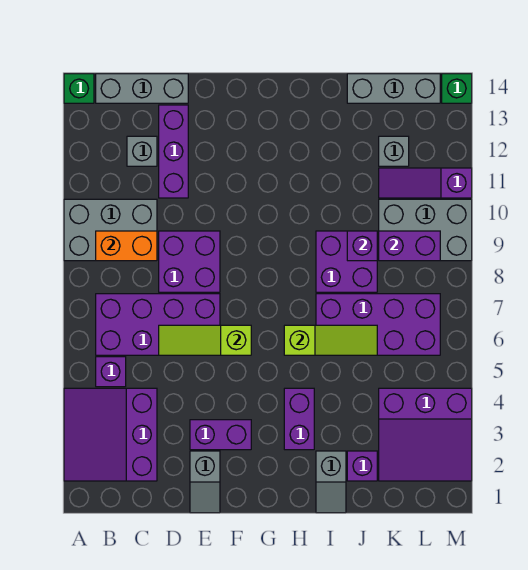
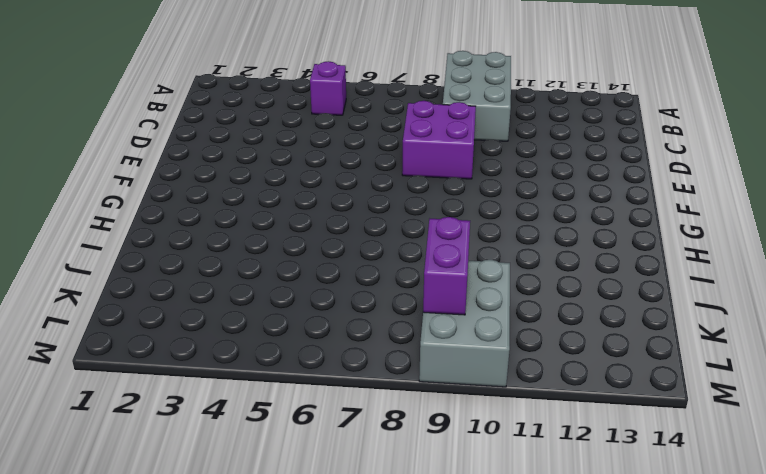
none -> purple 3x3 slope [64,388,157,481]
none -> green 1x1 brick [64,74,94,103]
none -> purple 2x4 brick [96,294,220,355]

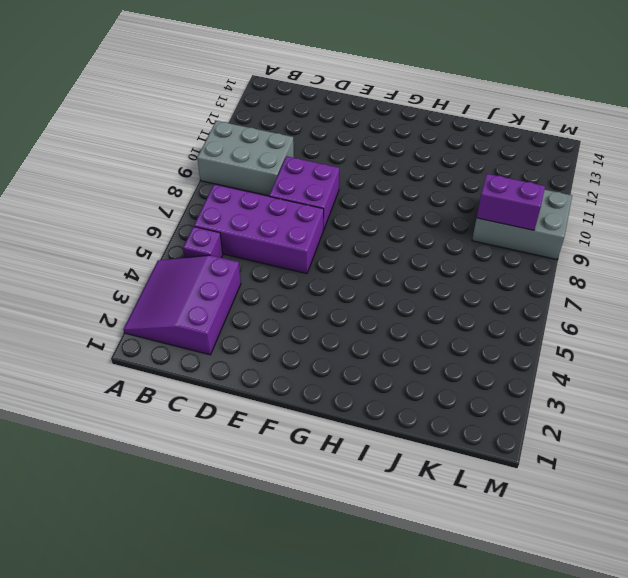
none -> green 1x1 brick [64,74,94,103]
none -> grey 1x3 brick [96,74,188,103]
none -> grey 1x1 brick [127,136,157,166]

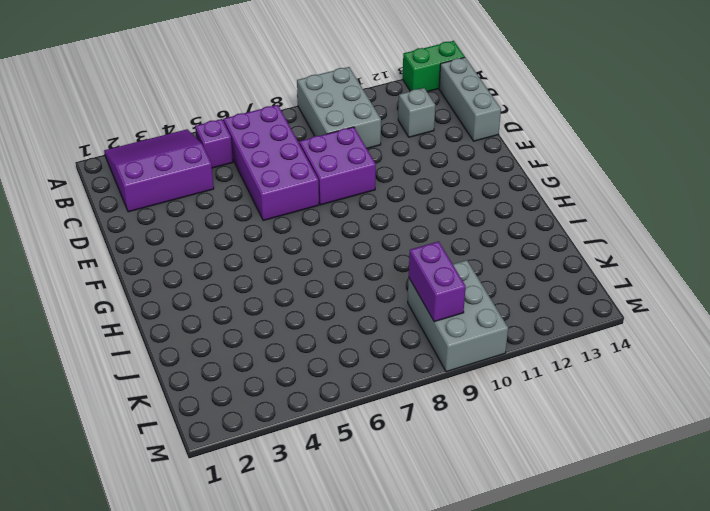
green 1x2 brick [403,41,465,92] -> green 1x1 brick [64,74,94,103]
none -> purple 1x3 brick [159,105,188,198]
none -> grey 1x2 slope [190,451,220,513]
none -> purple 1x2 brick [190,420,251,450]

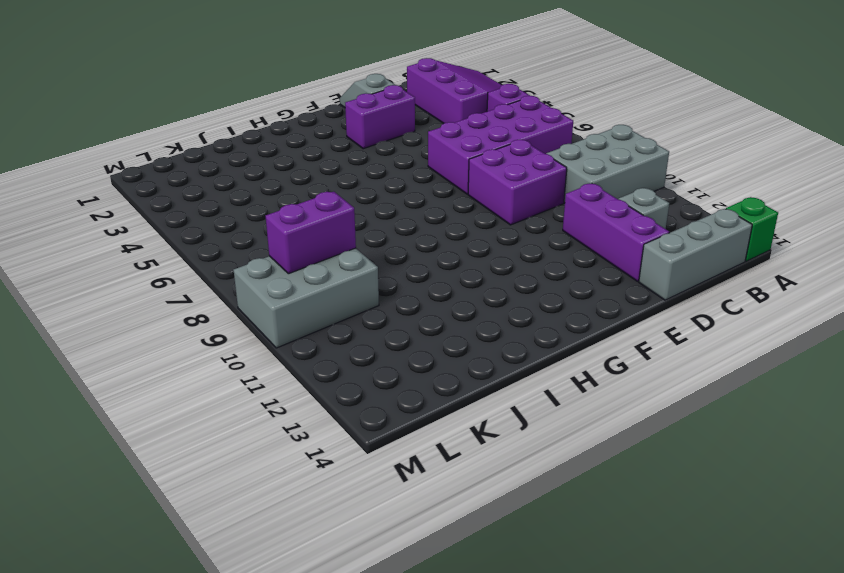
none -> purple 1x2 brick [284,388,314,450]
none -> grey 1x2 slope [316,451,346,513]
none -> purple 2x4 brick [316,294,440,355]

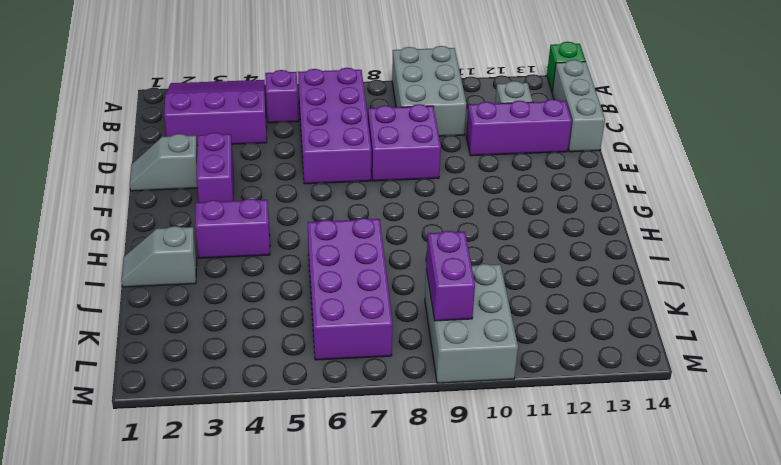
none -> purple 2x2 brick [316,231,377,292]
none -> purple 1x1 brick [347,451,377,481]
none -> grey 1x3 brick [347,74,440,103]

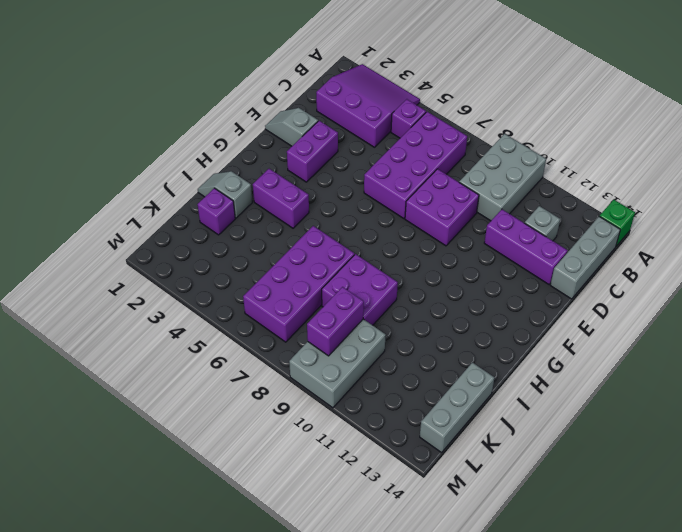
none -> purple 3x3 slope [379,388,472,481]
none -> purple 1x3 slope [379,168,472,198]
none -> grey 1x1 brick [379,136,409,166]

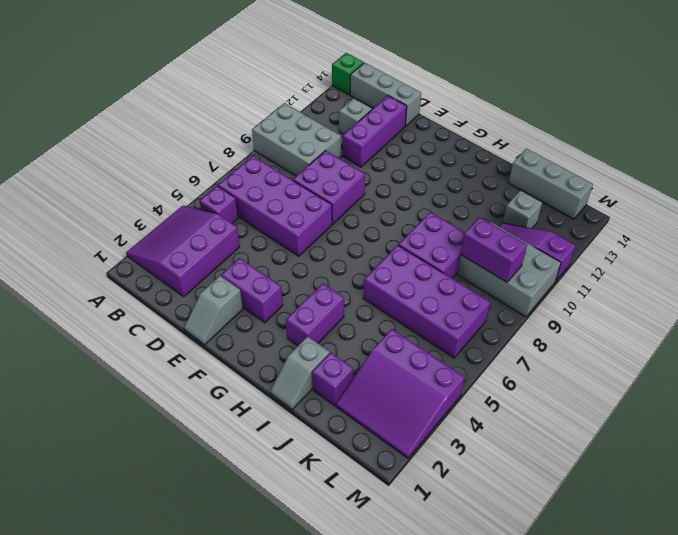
none -> green 1x1 brick [442,74,472,103]
none -> orange 1x2 brick [96,231,157,261]
none -> lime 1x3 slope [159,325,251,355]

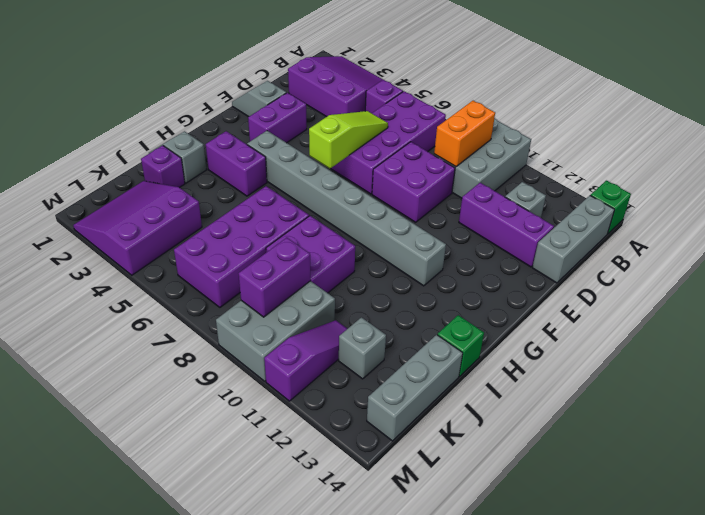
grey 1x8 brick [247,131,446,286] -> none
green 1x1 brick [438,315,484,376] -> green 1x1 brick moved to [442,74,472,103]
none -> lime 1x3 slope [284,325,377,355]
none -> purple 1x1 brick [347,231,377,261]

